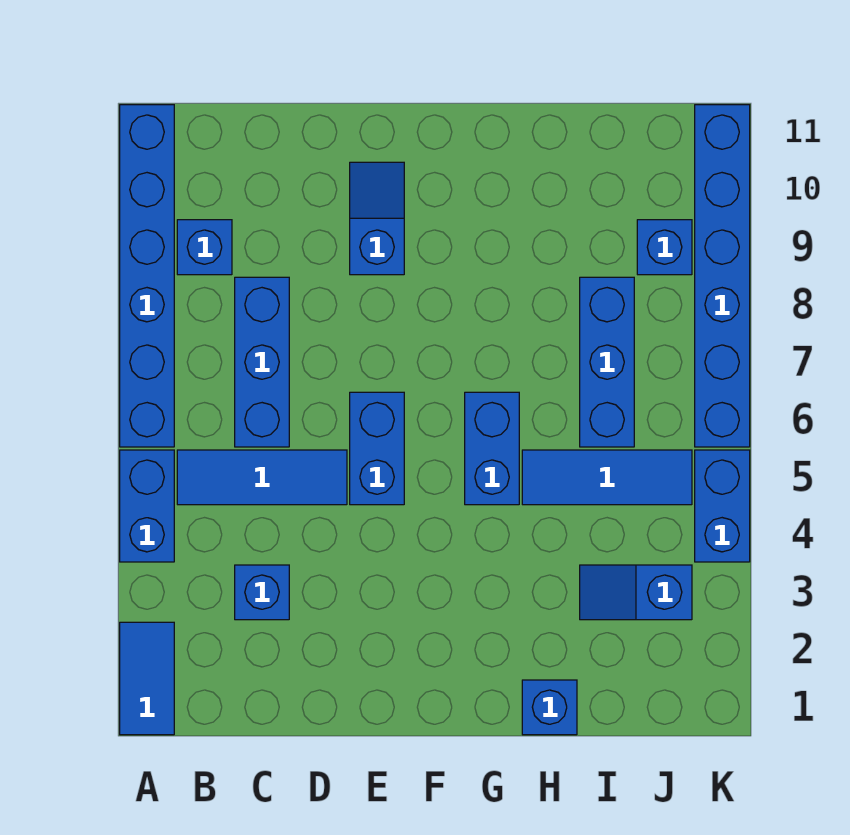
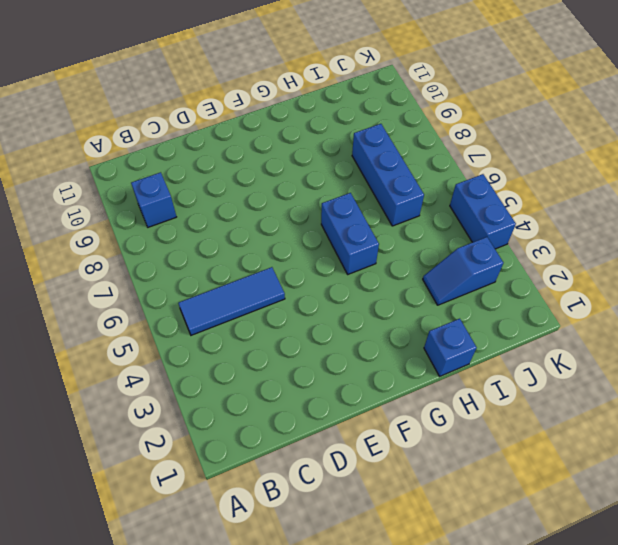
none -> blue 1x2 tile [120,622,174,735]
none -> blue 1x2 brick [120,450,174,562]
none -> blue 1x6 brick [120,105,174,447]

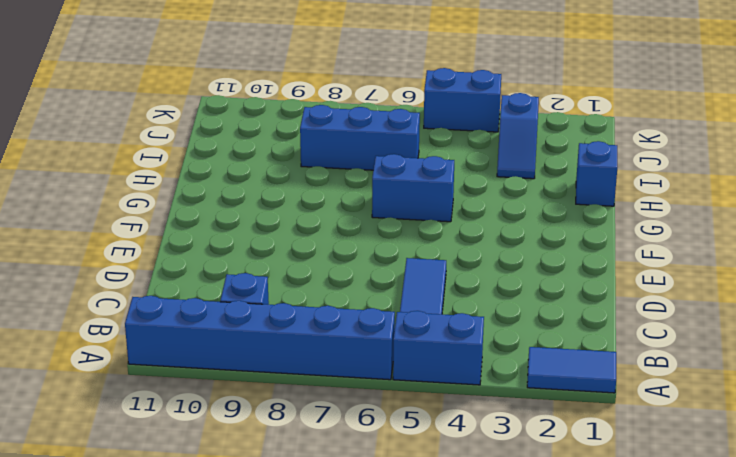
none -> blue 1x1 brick [235,565,289,620]
none -> blue 1x3 brick [235,277,289,447]
none -> blue 1x2 brick [350,392,404,505]

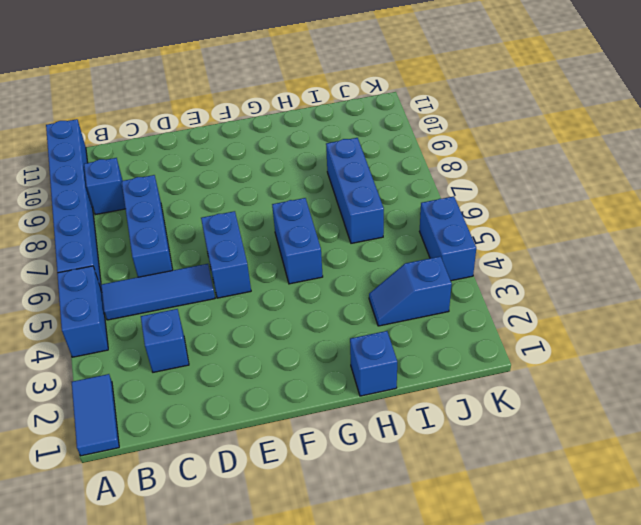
none -> blue 1x2 slope [350,162,404,275]
none -> blue 1x3 tile [522,450,692,505]
none -> blue 1x1 brick [637,220,692,275]

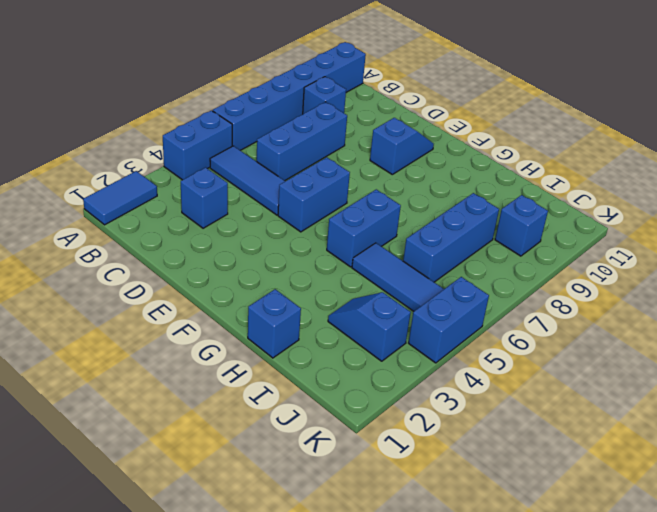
none -> blue 1x6 brick [695,105,750,447]

